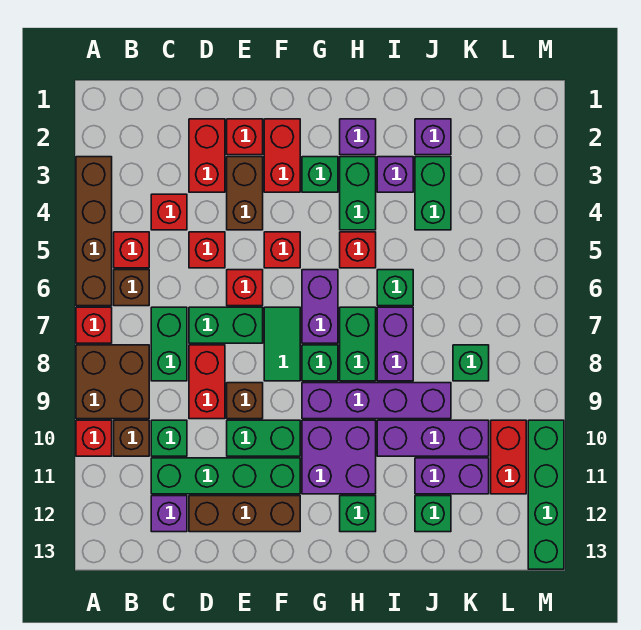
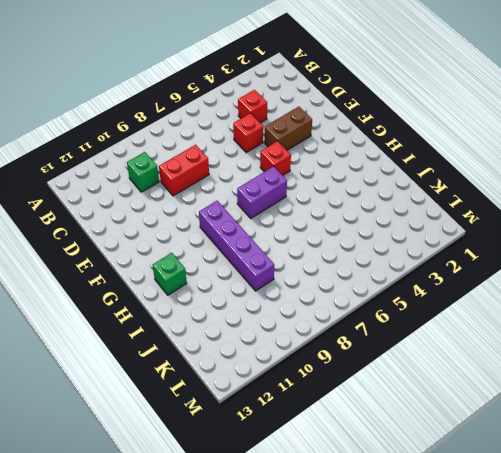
none -> brown 1x4 brick [76,157,112,306]
none -> red 1x1 brick [76,307,112,343]
none -> brown 2x2 brick [76,345,149,419]
none -> red 1x1 brick [76,420,112,456]

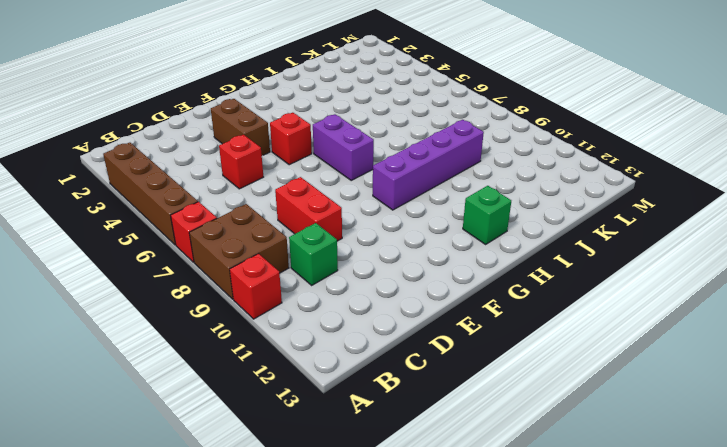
none -> red 1x1 brick [114,232,149,268]
none -> brown 1x1 brick [114,270,149,306]
none -> brown 1x1 brick [114,420,149,456]
none -> red 1x1 brick [151,194,187,230]

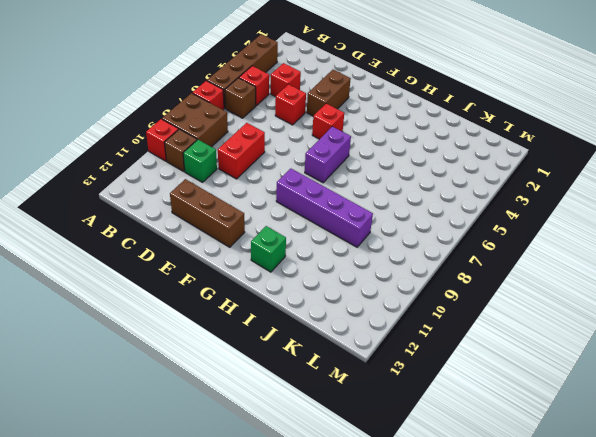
none -> green 1x2 brick [151,307,187,381]
none -> green 1x4 brick [151,458,300,494]
none -> purple 1x1 brick [151,496,187,532]
none -> red 1x2 brick [189,119,225,192]

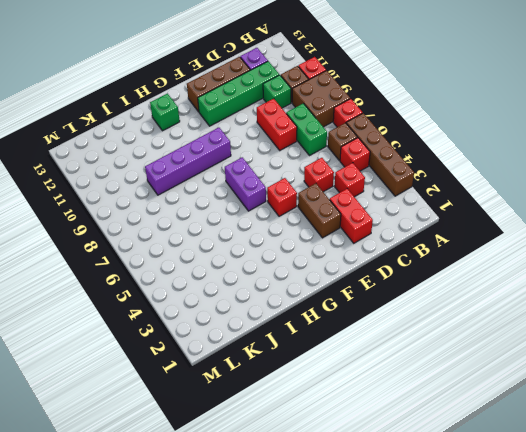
none -> green 1x2 brick [189,307,263,343]
none -> red 1x1 brick [227,119,263,155]
none -> red 1x1 brick [227,270,263,306]
none -> brown 1x1 brick [227,383,263,419]

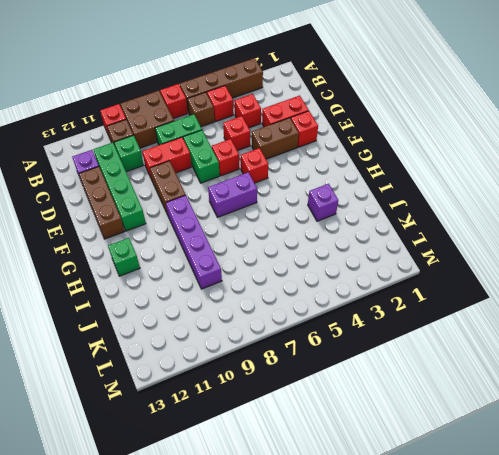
brown 1x2 brick [150,161,186,215] -> brown 1x1 brick [227,383,263,419]
none -> green 1x2 brick [227,420,300,456]
none -> red 1x2 brick [264,119,300,192]
none -> green 1x2 tile [264,307,300,381]
none -> green 1x1 brick [302,157,338,192]

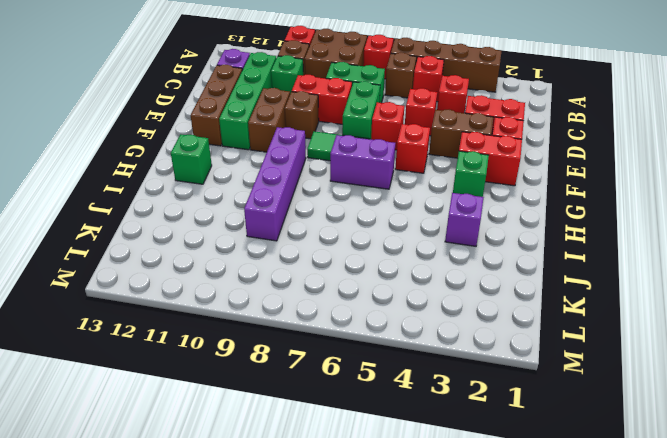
brown 1x2 brick [248,88,290,152] -> green 1x2 brick [227,420,300,456]
none -> green 1x1 brick [302,345,338,381]
none -> purple 2x2 brick [302,420,376,494]
none -> purple 1x1 brick [340,119,376,155]
none -> green 1x2 brick [340,157,376,230]

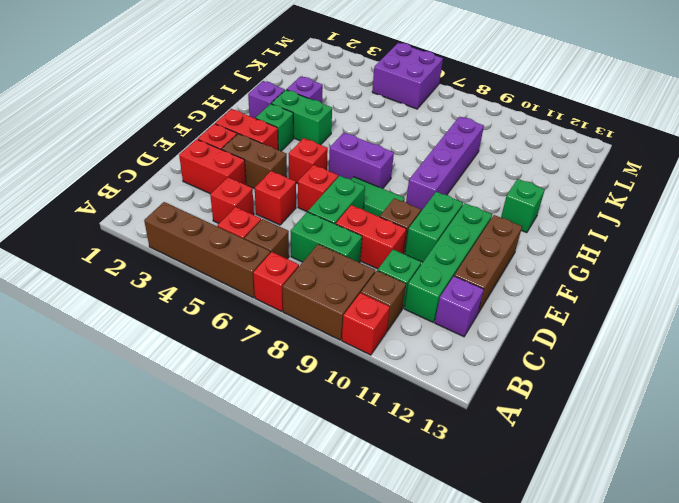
purple 2x2 brick [372,43,443,109] -> purple 2x2 brick moved to [302,420,376,494]
none -> green 1x1 brick [302,345,338,381]
none -> red 1x1 brick [340,232,376,268]
none -> green 1x2 brick [340,307,376,381]
none -> green 1x1 brick [377,270,413,306]

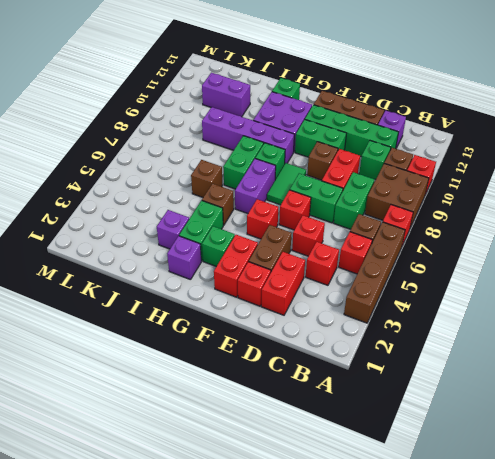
brown 1x1 brick [202,184,234,225] -> red 1x1 brick [340,232,376,268]
brown 1x1 brick [191,160,222,197] -> green 1x1 brick [377,270,413,306]
none -> purple 1x2 brick [377,307,413,381]
none -> purple 1x3 brick [377,420,489,456]
none -> purple 1x1 brick [415,119,451,155]
none -> green 1x2 brick [415,157,451,230]

